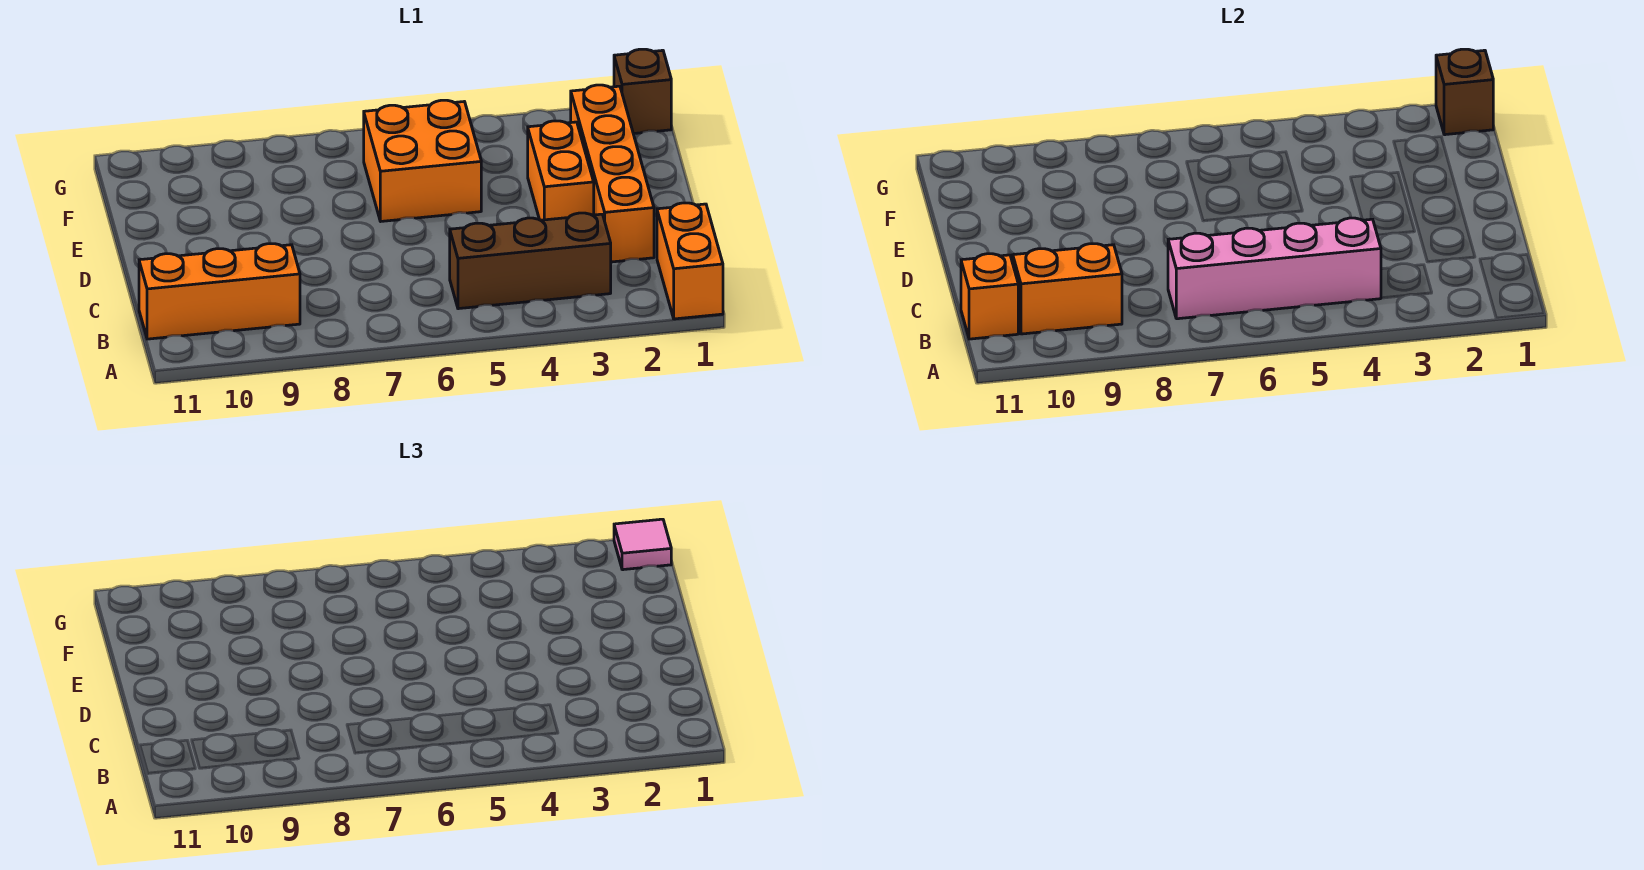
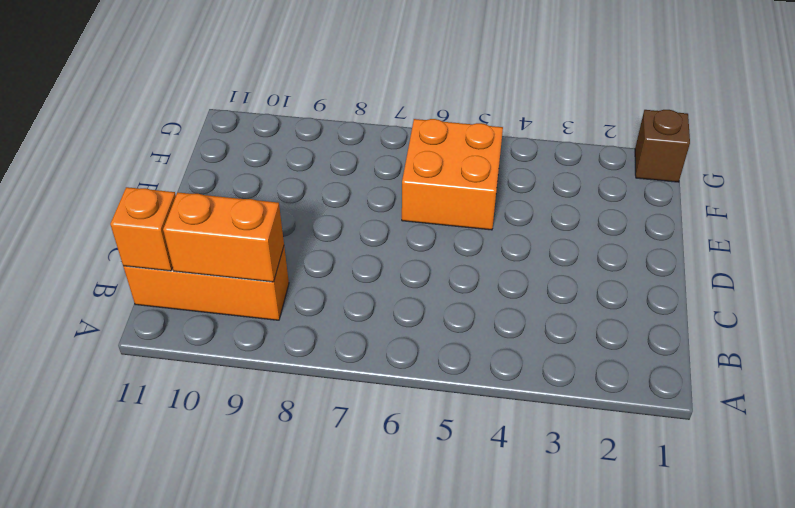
none -> orange 1x2 brick [657,203,723,319]
none -> brown 1x3 brick [450,213,611,309]
none -> orange 1x4 brick [571,85,654,262]

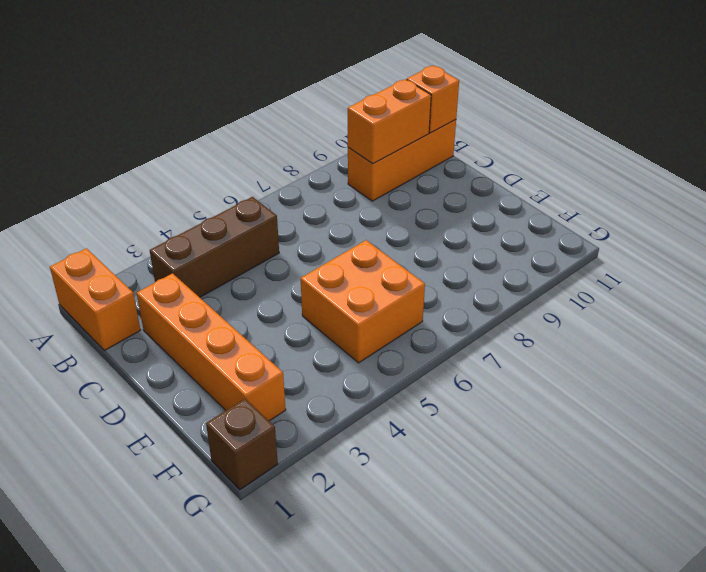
none -> orange 1x2 brick [528,121,594,220]
none -> pink 1x4 brick [1168,218,1381,319]
none -> brown 1x1 brick [1436,49,1493,135]

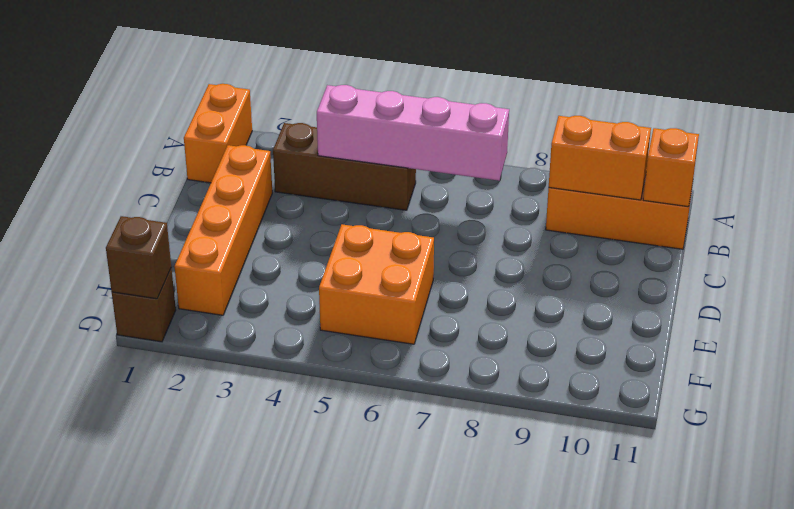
none -> orange 1x2 brick [528,121,594,220]
none -> pink 1x1 tile [614,519,671,570]

